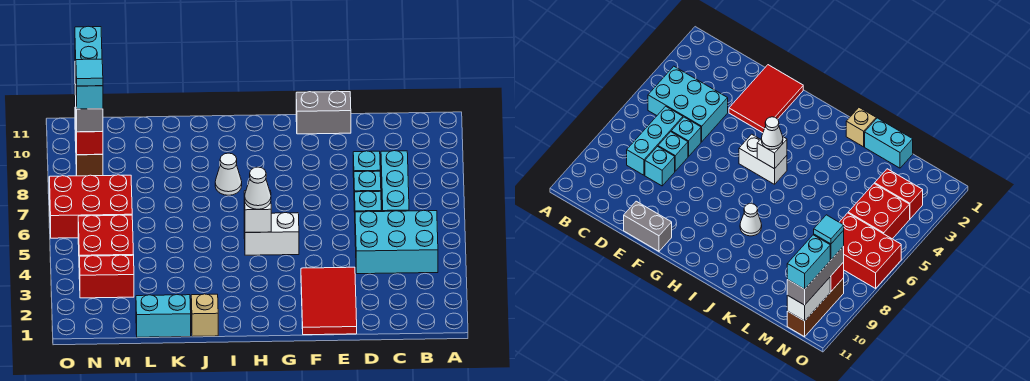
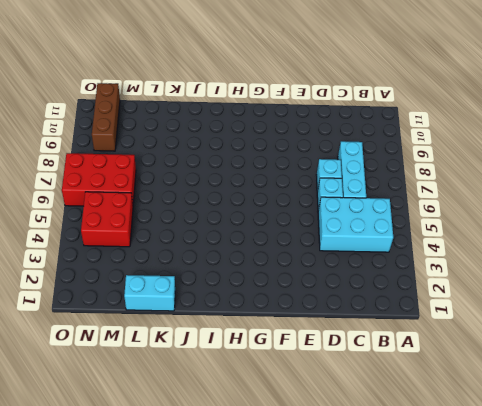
none -> cyan 1x1 brick [353,151,380,178]
none -> red 2x3 tile [301,267,357,335]
none -> grey 1x2 brick [296,91,351,134]

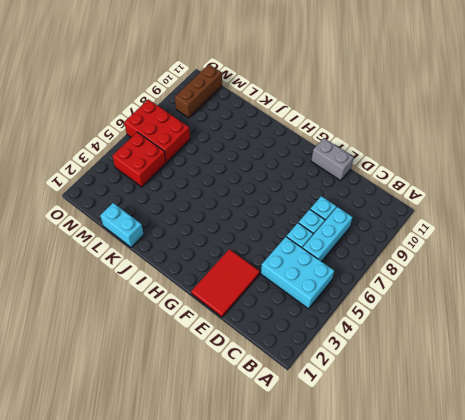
none -> white 1x2 brick [244,213,299,255]
none -> white 1x1 cone [215,153,242,195]
none -> tan 1x1 brick [191,294,218,337]

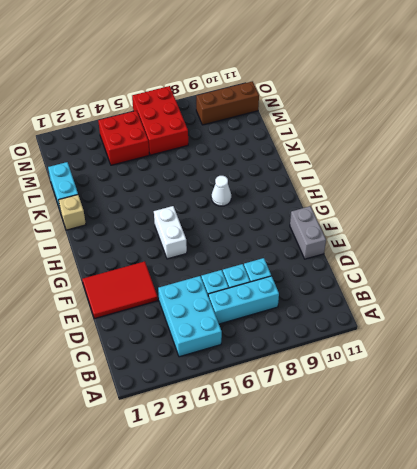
none -> red 1x2 brick [79,255,134,298]
none -> white 1x1 brick [244,191,271,233]
none -> red 1x1 brick [76,130,103,155]

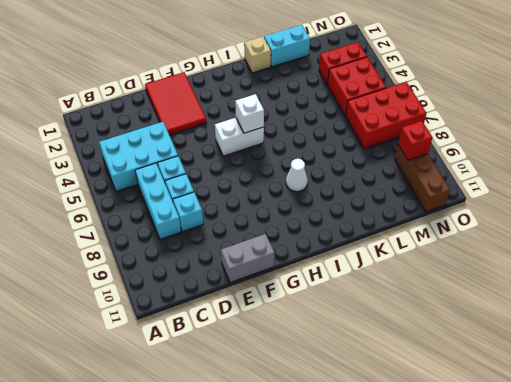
none -> white 1x2 brick [787,278,830,321]
none -> white 1x1 cone [245,167,271,209]
none -> grey 1x3 brick [75,73,103,132]

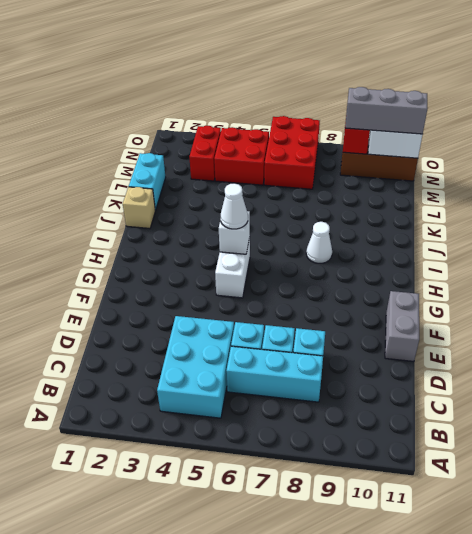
none -> red 2x3 tile [301,267,357,335]
none -> cyan 1x1 brick [76,84,103,109]
none -> cyan 1x2 brick [75,26,102,73]

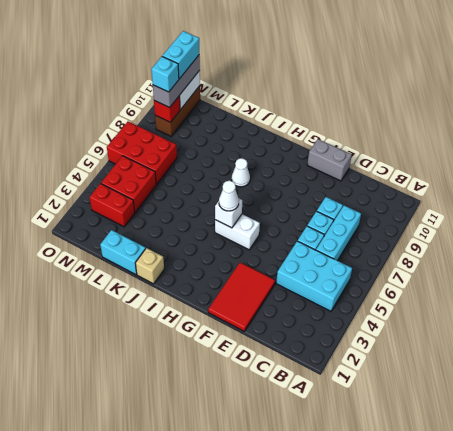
none -> cyan 1x1 tile [76,59,103,86]

